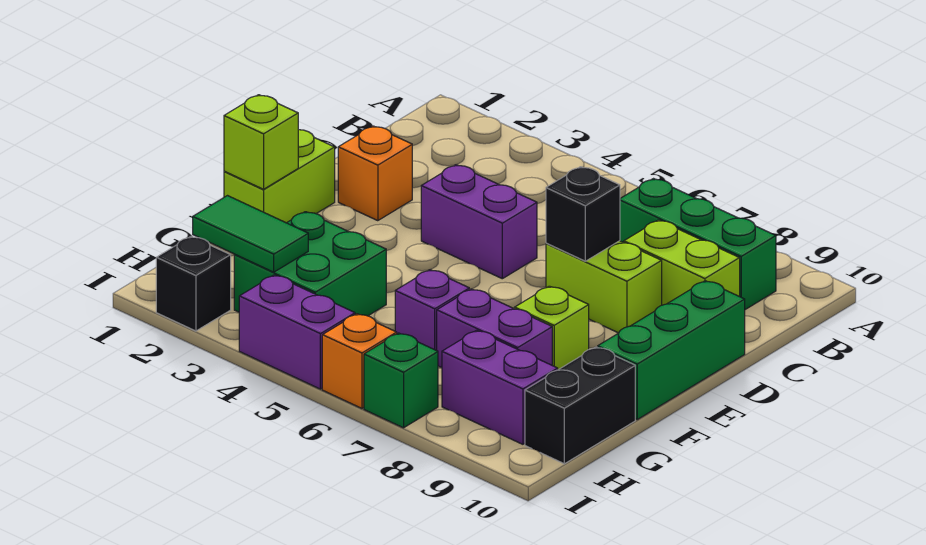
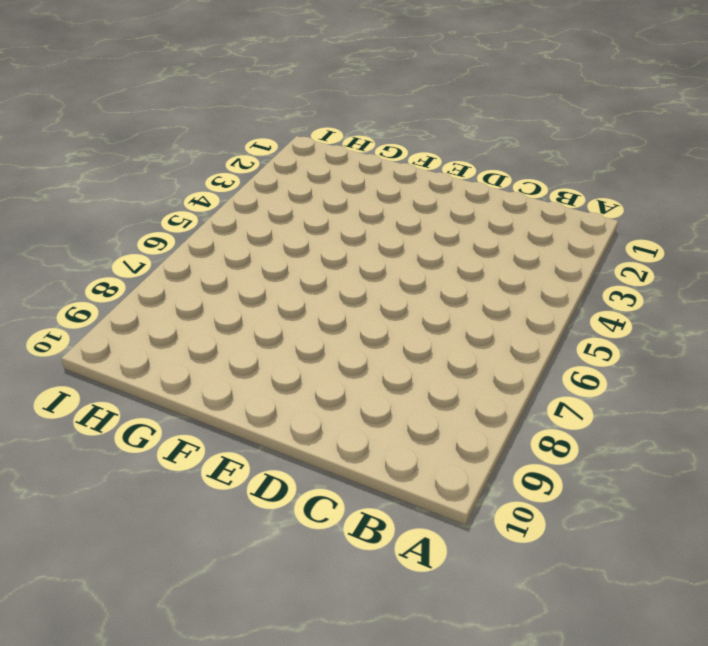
none -> green 1x3 brick [620,179,776,310]
none -> lime 1x2 brick [624,220,740,305]
none -> orange 1x1 brick [338,126,412,221]

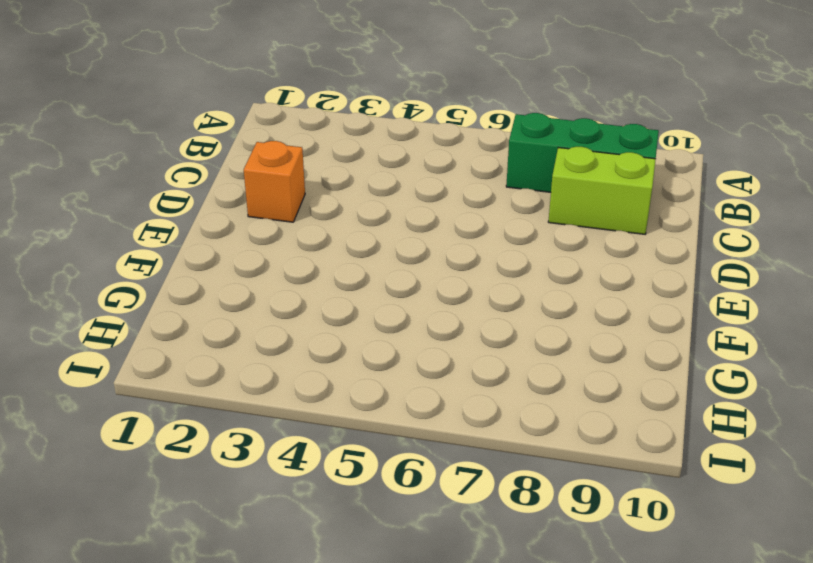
none -> purple 1x2 brick [421,165,537,279]
none -> lime 1x2 brick [546,241,662,333]
none -> green 1x3 brick [598,281,745,419]

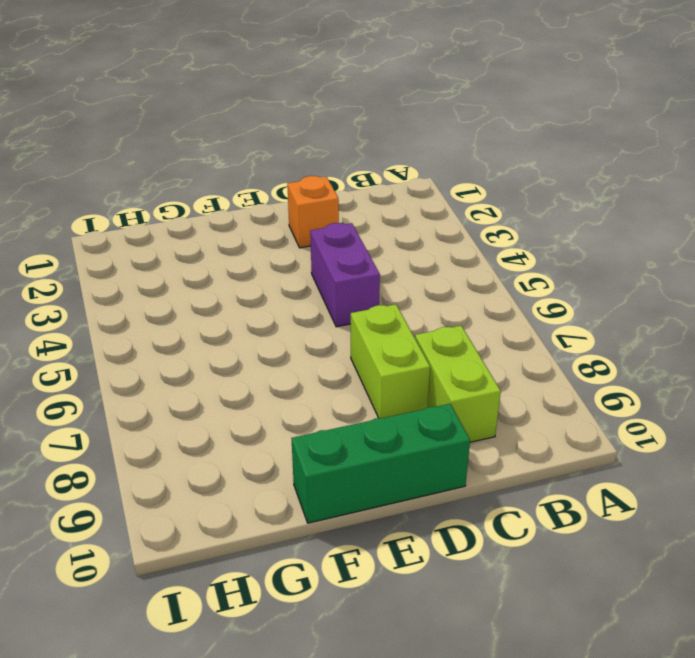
none -> green 1x3 brick [620,179,776,310]
none -> lime 1x2 brick [224,130,335,223]
none -> lime 1x1 brick [515,286,589,370]

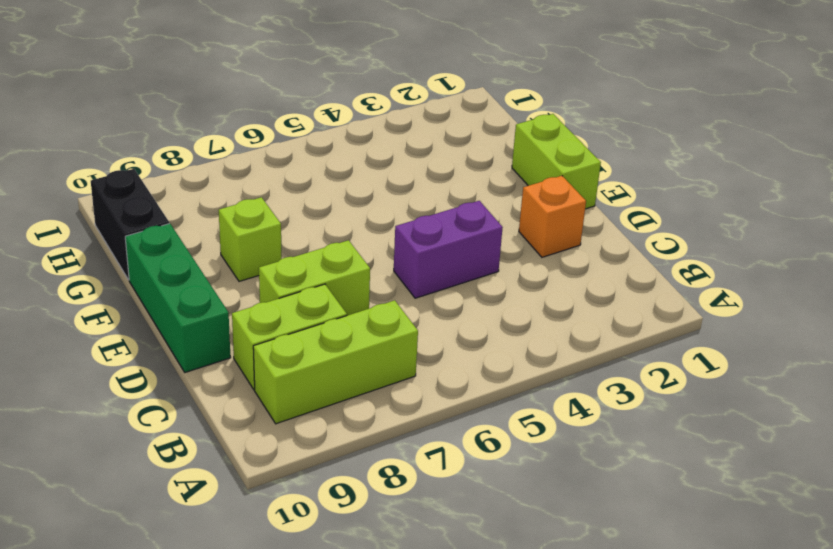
lime 1x3 brick [253,300,418,424] -> green 1x3 brick [620,179,776,310]
none -> green 2x2 brick [234,212,386,316]
none -> purple 1x1 brick [395,270,469,351]
none -> purple 1x2 brick [437,289,552,368]

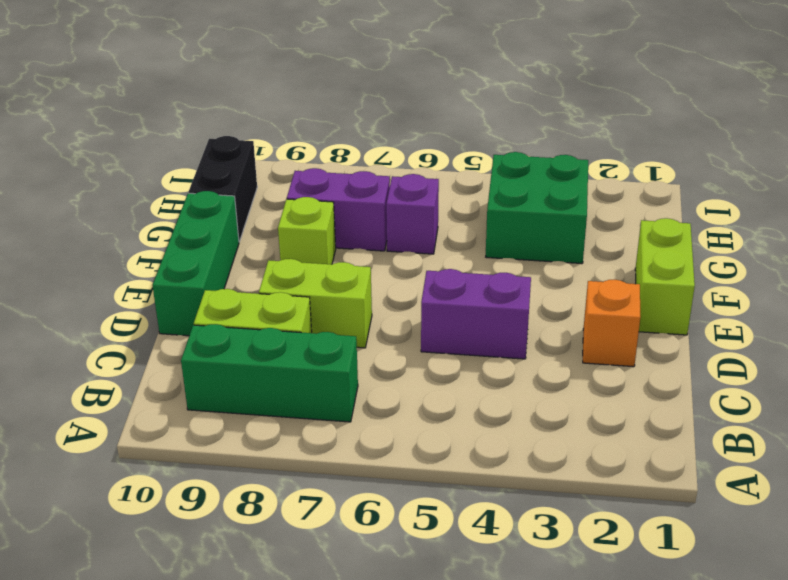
none -> purple 1x2 brick [442,330,558,444]
none -> black 1x1 brick [156,236,231,331]
none -> purple 1x2 brick [239,275,355,389]

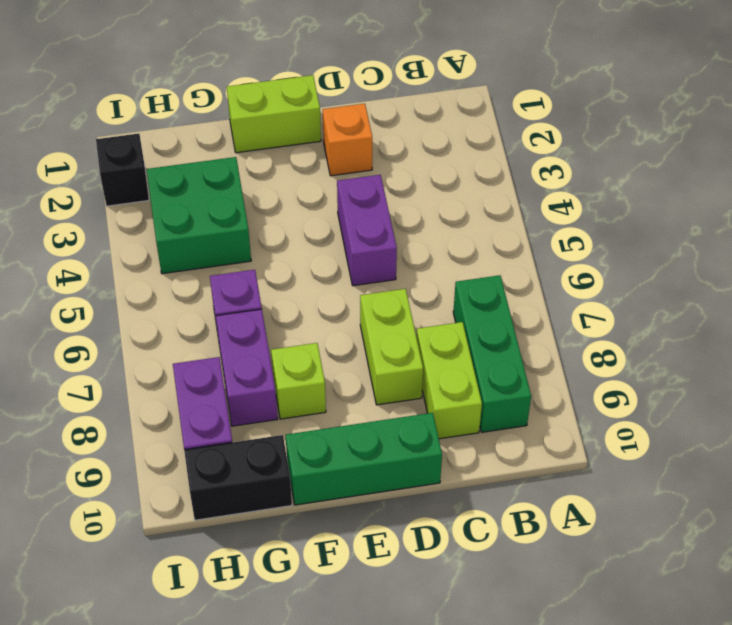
none -> purple 1x2 brick [239,275,355,389]
none -> orange 1x1 brick [322,314,397,408]
none -> green 1x1 brick [364,333,438,428]

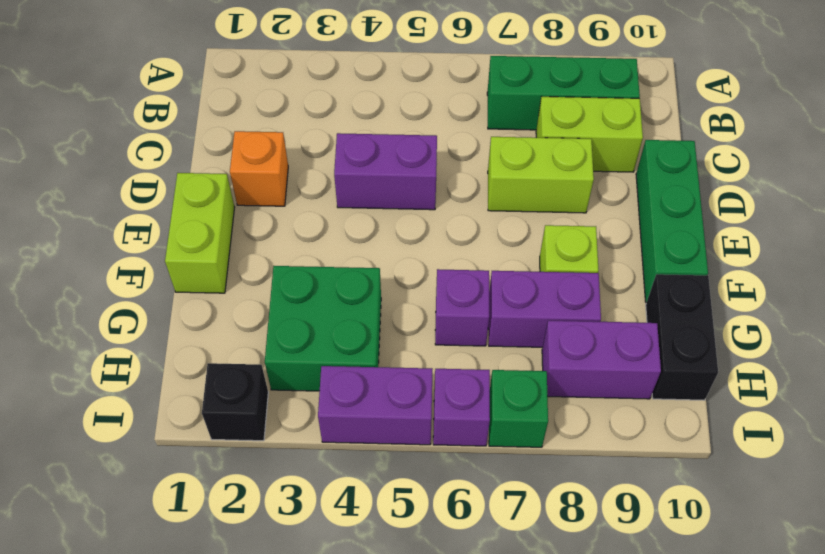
purple 1x1 brick [433,368,490,446] -> orange 1x1 brick [322,314,397,408]
none -> black 1x1 brick [546,167,620,261]
none -> lime 1x1 brick [224,95,298,189]
none -> green 1x2 tile [193,196,308,272]

